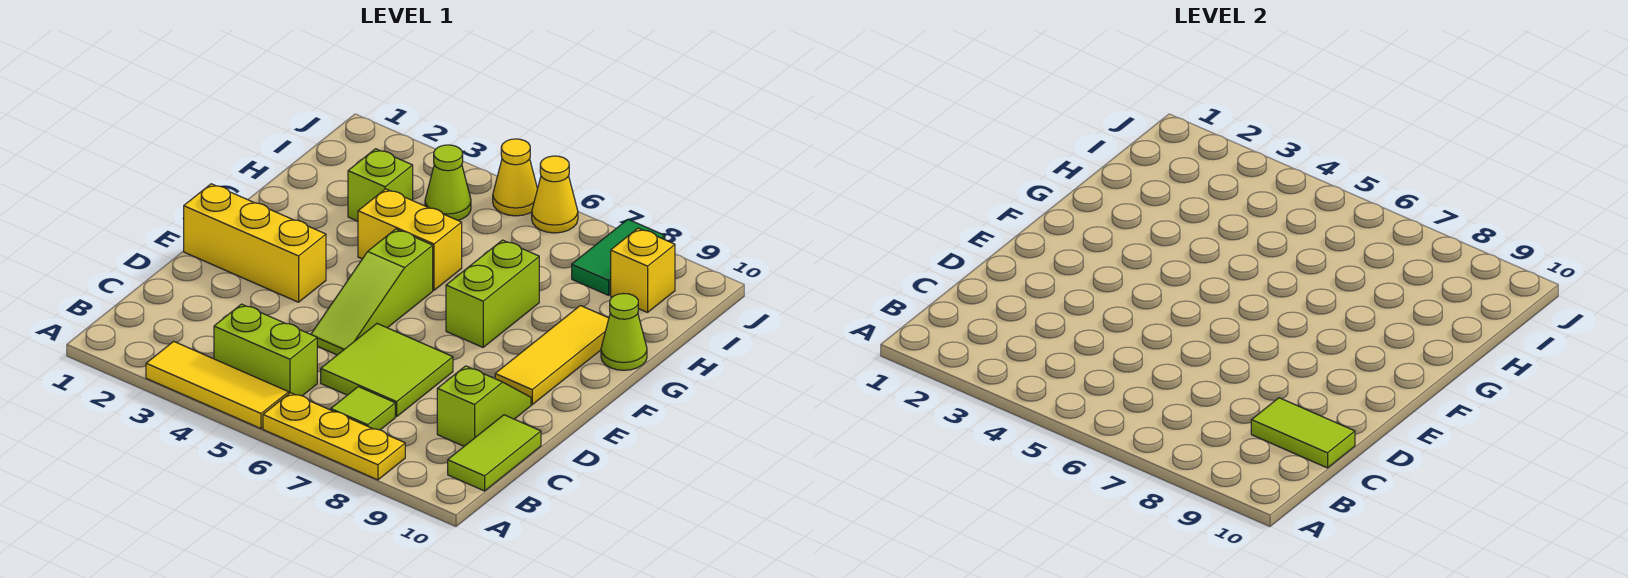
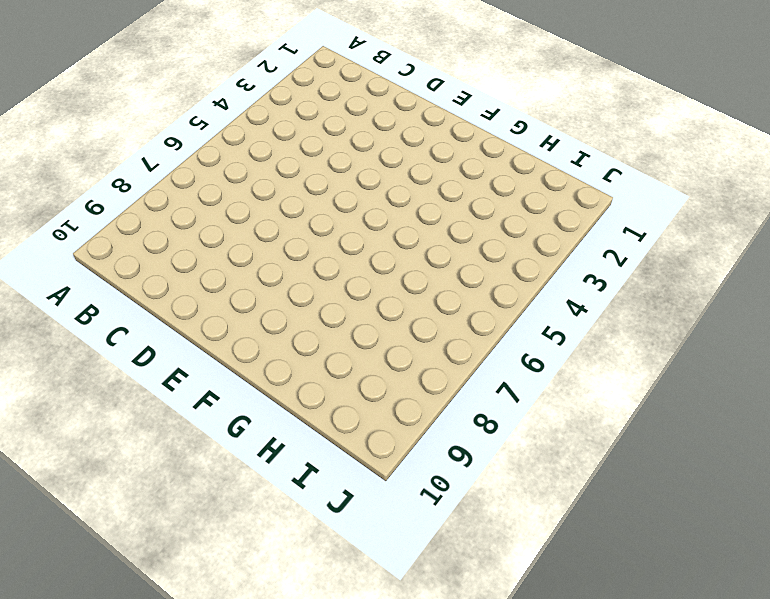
none -> yellow 1x3 tile [146,341,289,429]
none -> yellow 1x3 plate [263,393,405,480]
none -> lime 1x2 brick [214,304,317,396]

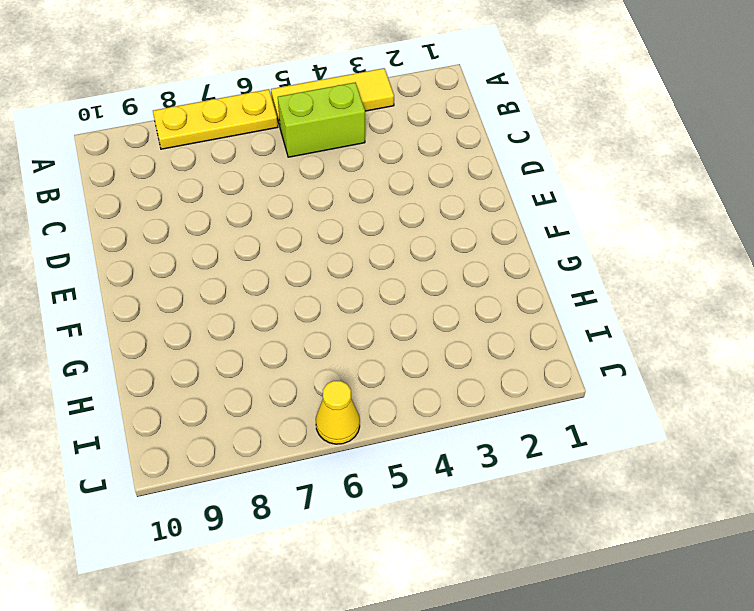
none -> lime 1x1 tile [331,387,395,430]
none -> lime 1x2 tile [448,415,541,491]
none -> lime 2x2 tile [321,324,453,417]

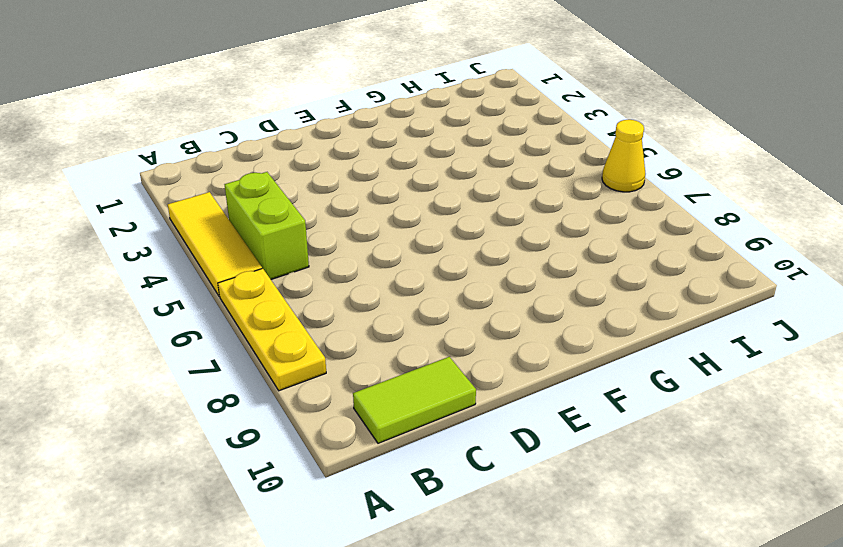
none -> lime 1x1 tile [331,387,395,430]
none -> lime 2x2 tile [321,324,453,417]
none -> lime 1x2 slope [437,366,531,446]

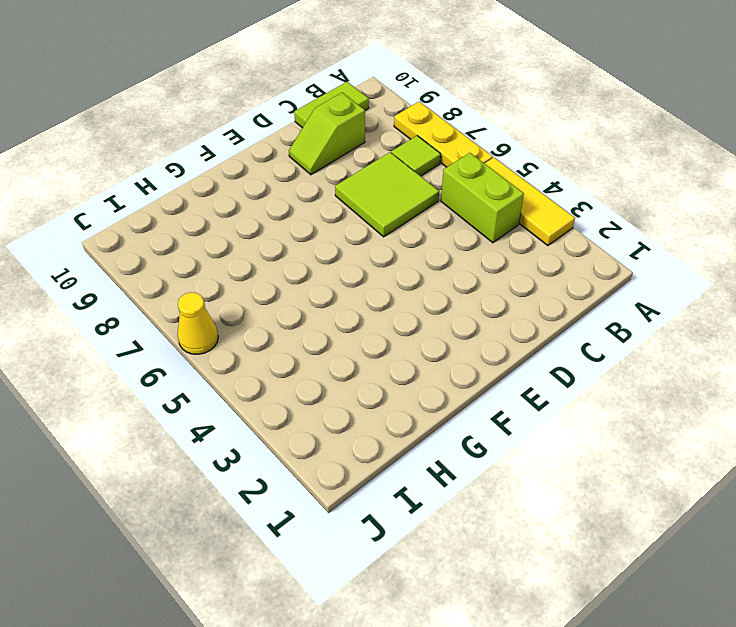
none -> lime 1x3 slope [311,229,433,355]
none -> yellow 1x3 brick [184,184,326,302]
none -> yellow 1x3 tile [495,306,609,405]

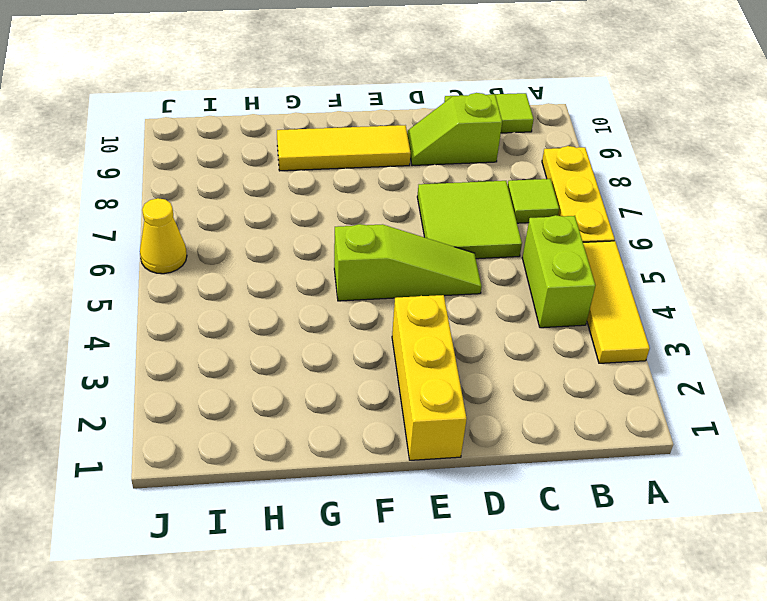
none -> lime 1x2 brick [446,240,539,347]
none -> yellow 1x2 brick [358,189,462,290]
none -> lime 1x1 cone [601,294,647,370]

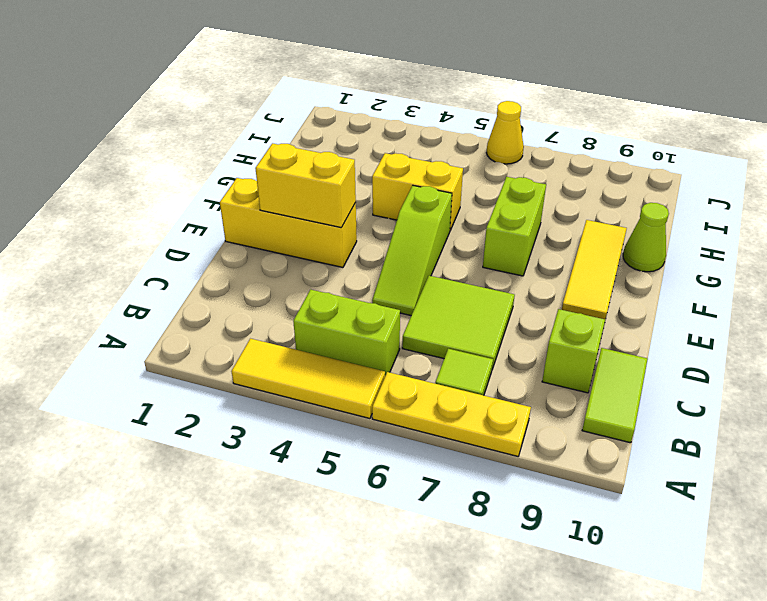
yellow 1x2 brick [255,143,356,228] -> none
none -> lime 1x1 brick [348,149,413,221]
none -> lime 1x1 cone [425,145,471,220]
none -> green 1x2 tile [572,219,665,295]

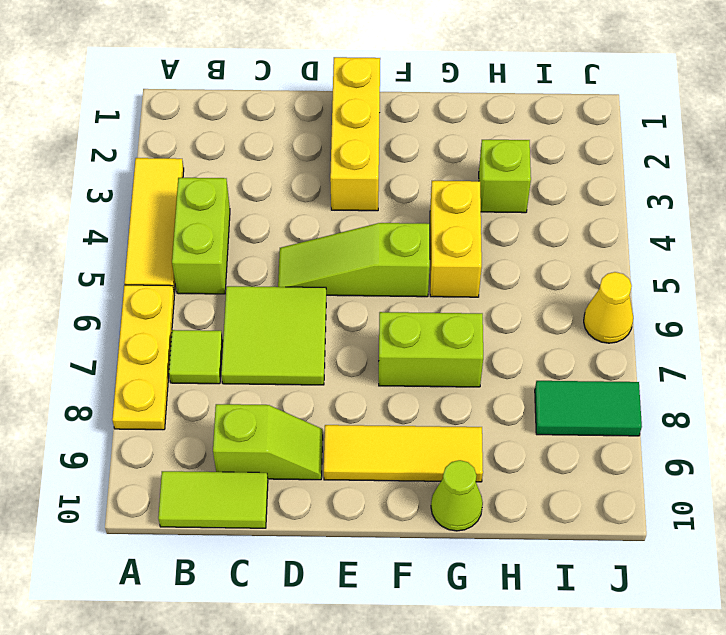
none -> lime 1x1 cone [425,145,471,220]
none -> yellow 1x1 brick [611,228,675,312]
none -> yellow 1x1 cone [493,139,537,216]

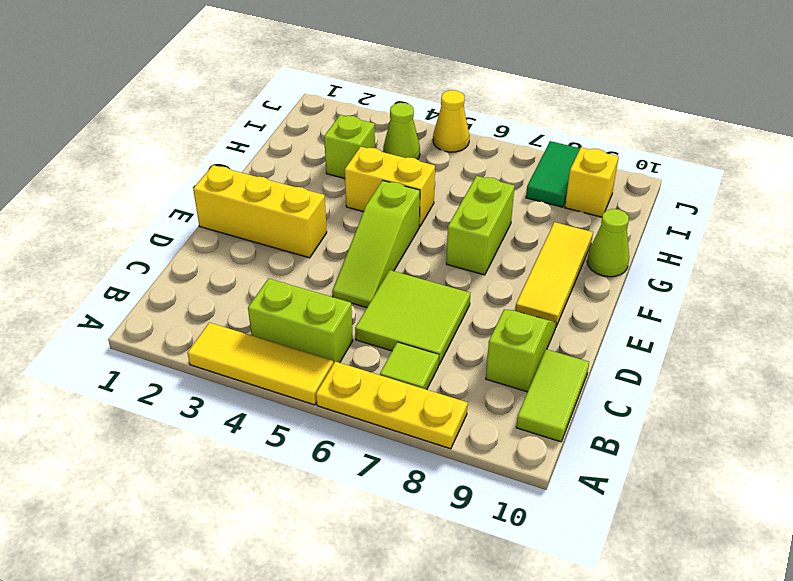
none -> yellow 1x1 cone [532,156,578,233]
none -> lime 1x2 tile [1251,398,1355,468]

